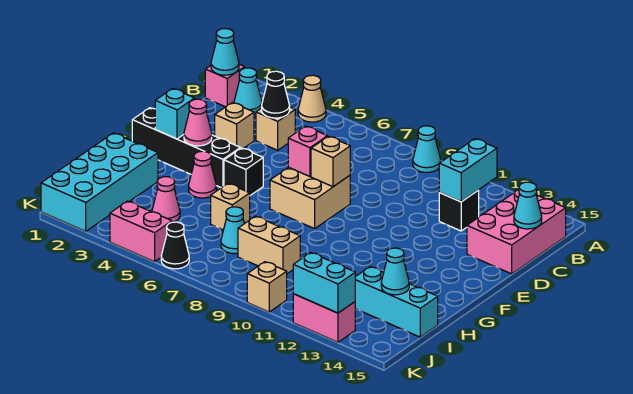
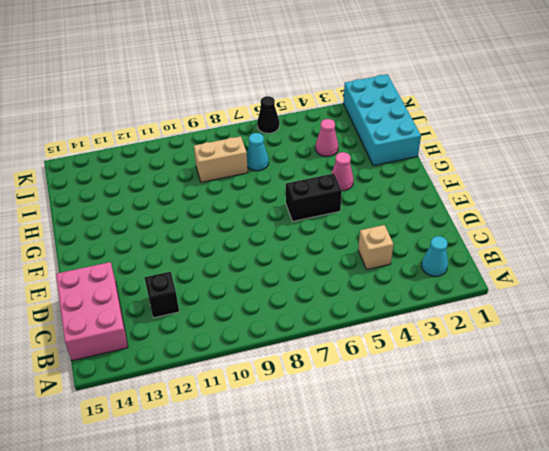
black 1x2 brick [286,174,342,221] -> black 1x1 brick [224,148,263,195]
none -> tan 1x1 cone [298,75,326,122]
none -> cyan 1x1 cone [413,126,441,172]
none -> pink 1x1 brick [205,64,245,107]
none -> tan 1x1 brick [215,103,254,148]

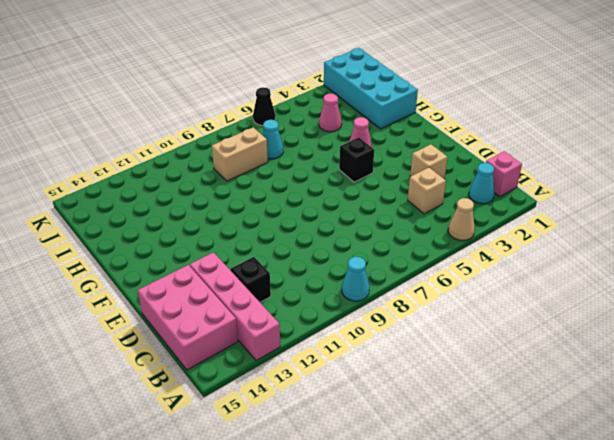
pink 1x4 brick [190,252,280,361] -> none
none -> tan 2x2 brick [270,167,350,229]
none -> black 1x4 brick [132,108,240,188]
none -> tan 1x1 brick [211,184,250,230]
none -> cyan 1x3 brick [355,267,438,337]

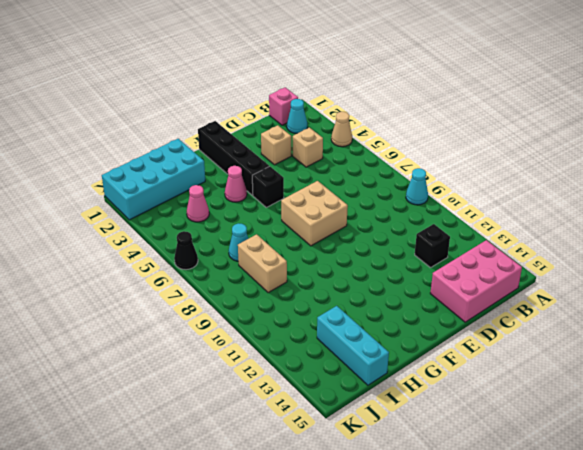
none -> tan 1x1 brick [211,184,250,230]
none -> pink 1x2 brick [110,201,172,262]
none -> tan 1x1 brick [247,262,287,312]
none -> pink 1x2 brick [293,294,355,342]

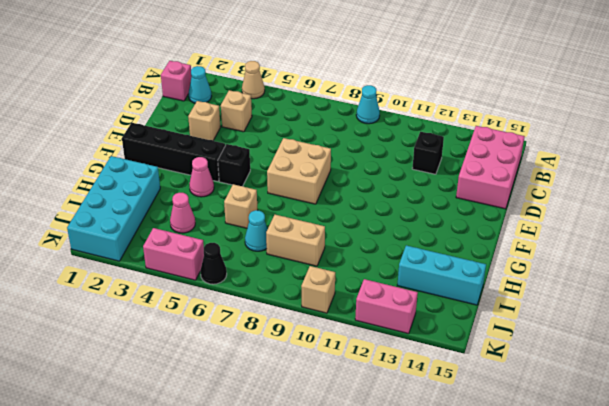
none -> cyan 1x1 cone [211,29,239,75]
none -> cyan 1x2 brick [439,139,497,202]
none -> black 1x1 cone [262,71,290,118]
none -> cyan 1x1 cone [514,182,542,229]

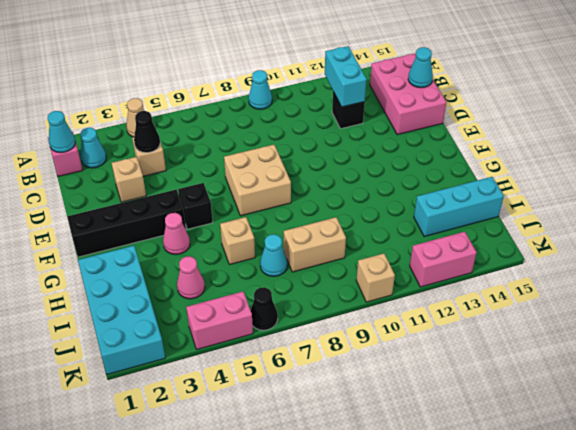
none -> pink 1x1 brick [288,126,327,177]
none -> tan 1x1 brick [311,136,350,187]
none -> cyan 1x1 brick [155,88,195,139]
none -> pink 1x1 cone [184,99,212,146]

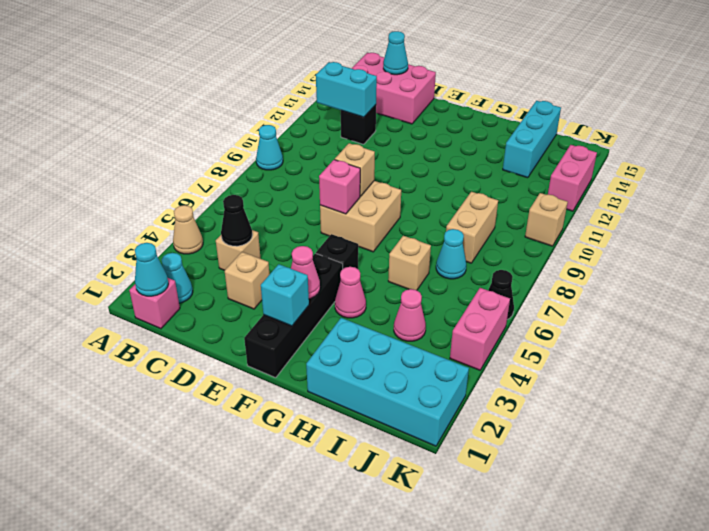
none -> cyan 1x1 cone [381,248,409,295]
none -> cyan 1x2 brick [293,253,355,313]

